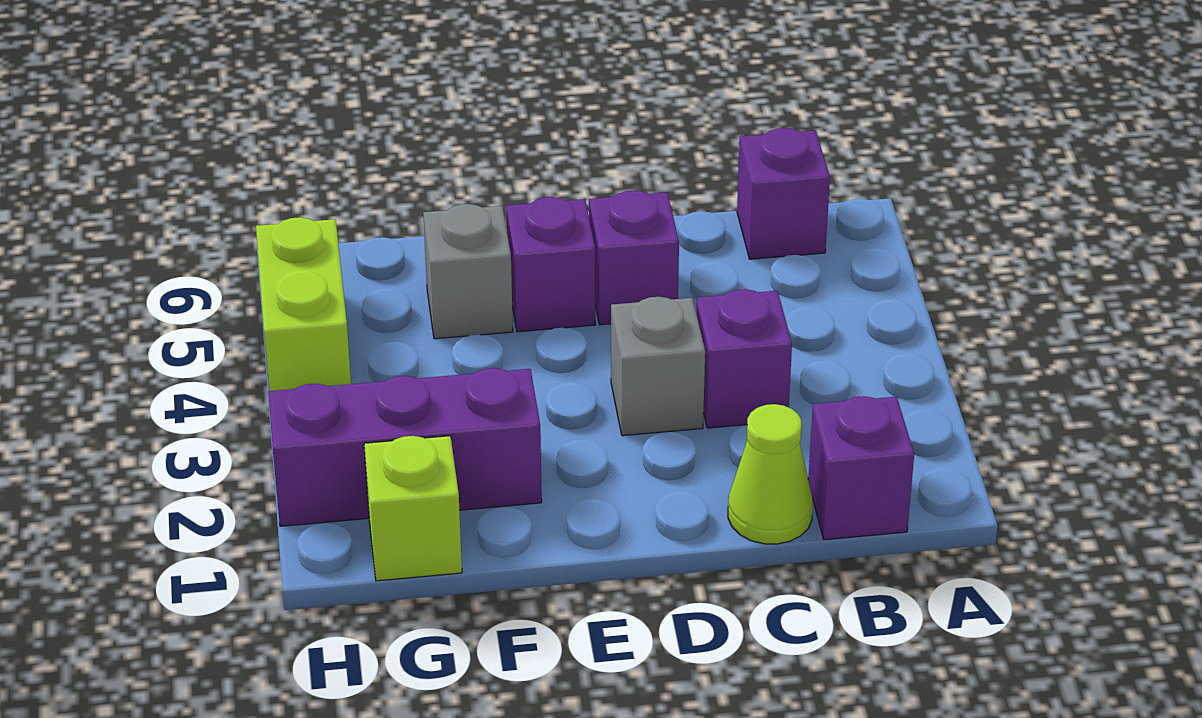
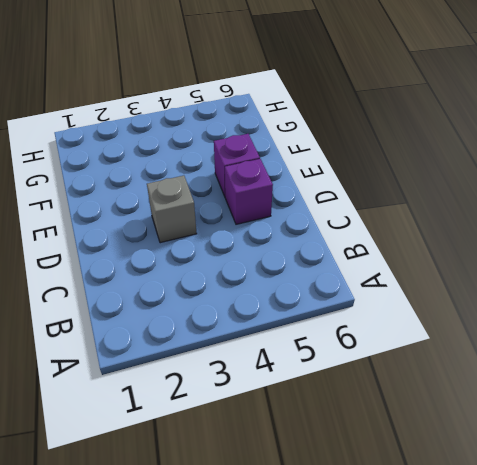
none -> purple 1x1 brick [808,396,914,540]
none -> purple 1x1 brick [737,128,830,259]

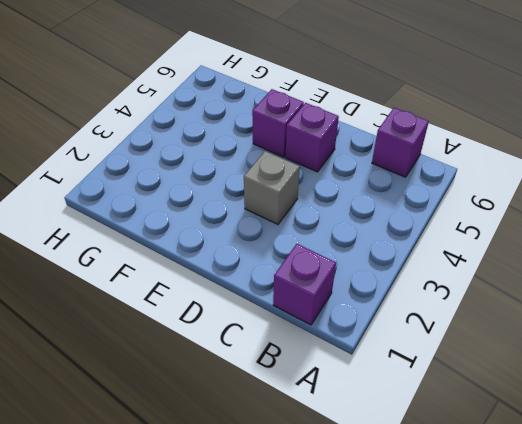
none -> lime 1x1 cone [728,404,813,544]
none -> purple 1x1 brick [696,289,792,428]

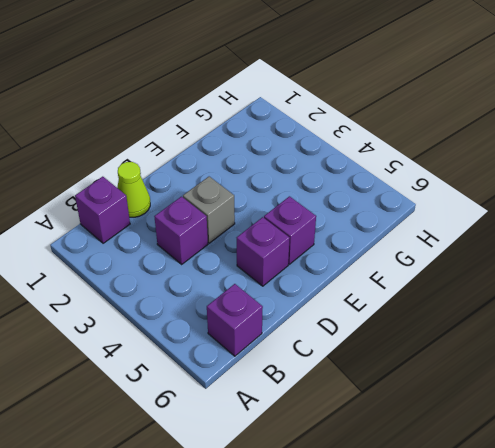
none -> purple 1x3 brick [268,368,542,526]
none -> grey 1x1 brick [423,204,513,339]

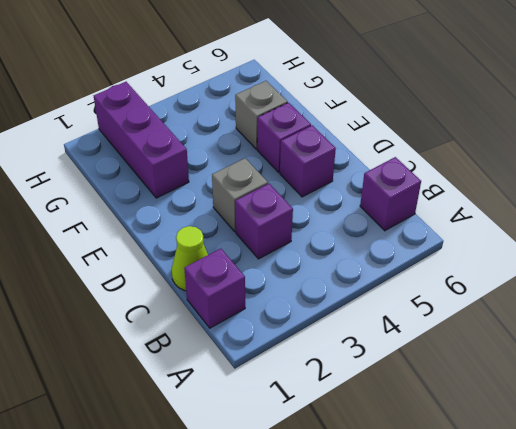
none -> lime 1x1 brick [364,436,462,581]
none -> lime 1x2 brick [256,217,351,391]

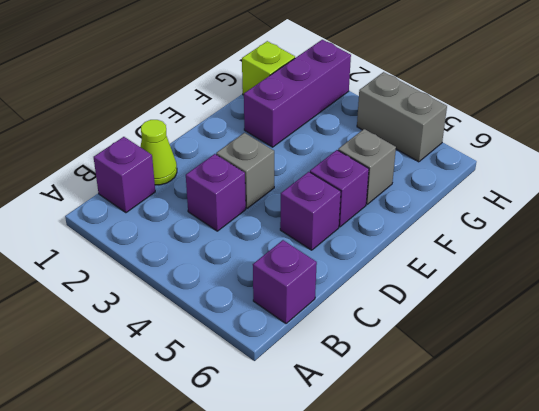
grey 1x2 brick [357,72,447,162] -> lime 1x2 brick [256,217,351,391]

